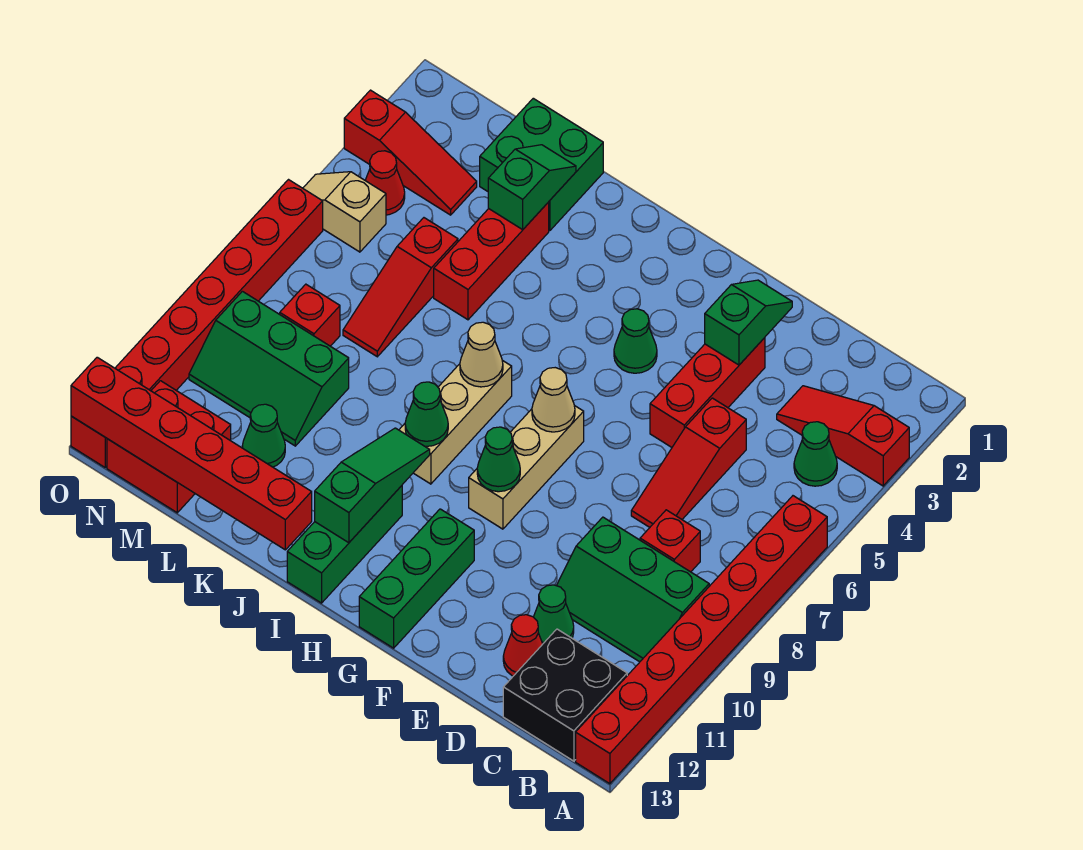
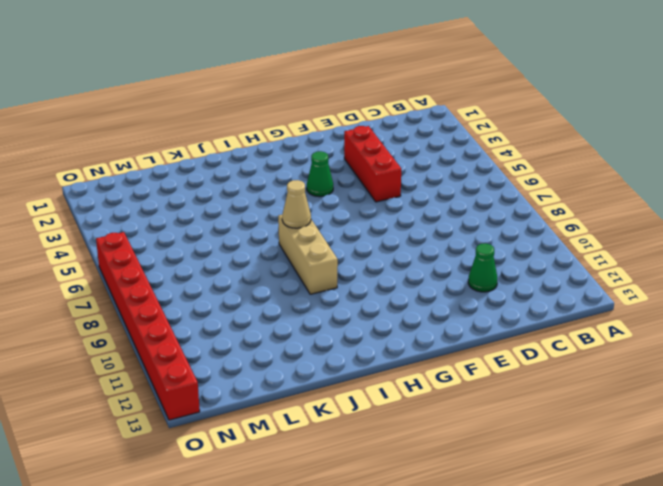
none -> red 1x3 slope [777,386,909,486]
none -> red 1x8 brick [576,496,827,784]
none -> green 1x1 cone [794,422,837,486]
none -> green 2x3 slope [557,517,709,662]

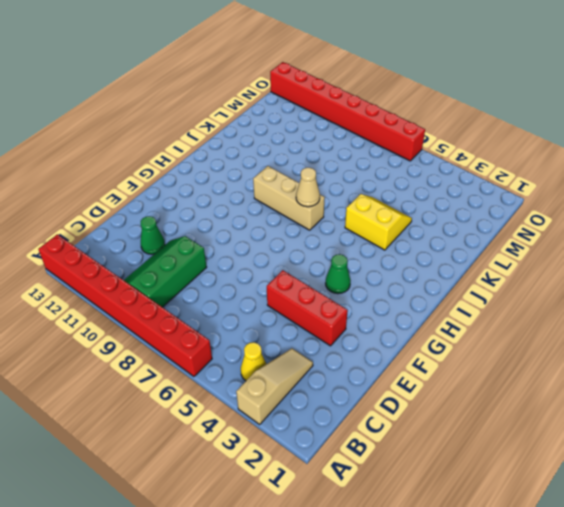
tan 1x3 slope [236,348,313,424] -> red 1x3 slope [777,386,909,486]
yellow 1x1 cone [241,342,266,381] -> green 1x1 cone [794,422,837,486]
yellow 2x2 slope [345,194,412,250] -> red 1x3 brick [434,202,549,320]
none -> black 2x2 brick [503,629,627,761]
none -> red 1x1 brick [640,510,700,572]
none -> red 1x3 slope [631,398,746,527]
none -> red 1x1 cone [503,615,543,676]

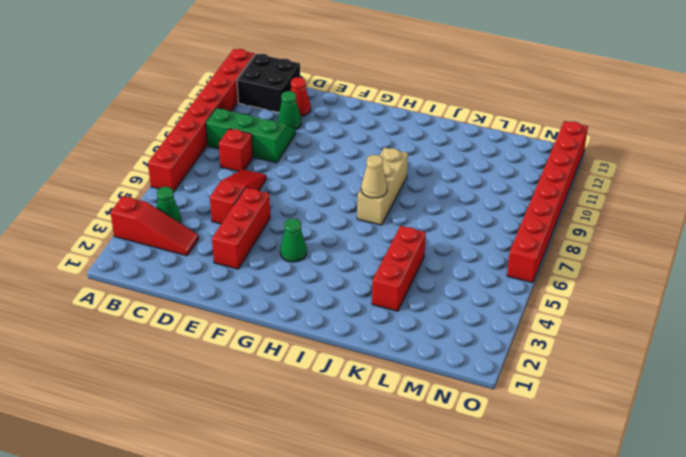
none -> tan 1x3 brick [469,405,584,529]
none -> green 1x3 brick [359,509,474,648]
none -> green 1x3 brick [287,486,402,603]
none -> green 2x2 brick [480,98,603,230]

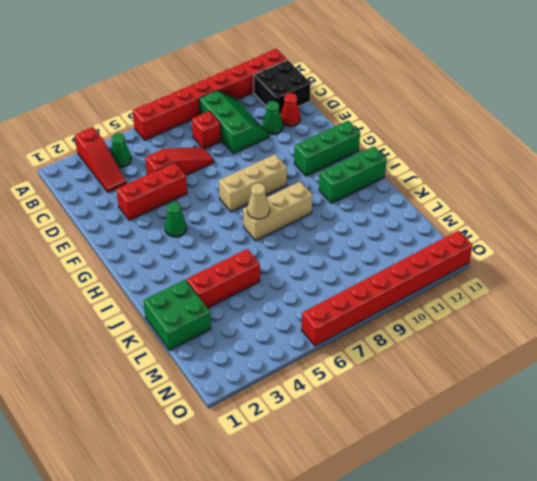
none -> red 1x3 slope [343,218,458,357]
none -> green 2x3 slope [189,291,349,446]
none -> green 1x1 cone [242,404,285,467]
none -> red 1x3 slope [344,90,477,215]

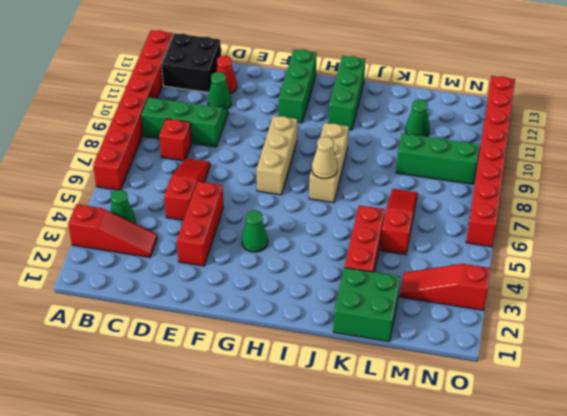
none -> red 1x1 brick [280,284,340,346]
none -> red 2x2 brick [107,381,231,513]
none -> red 1x1 cone [365,151,405,215]
none -> tan 1x2 slope [303,172,386,252]

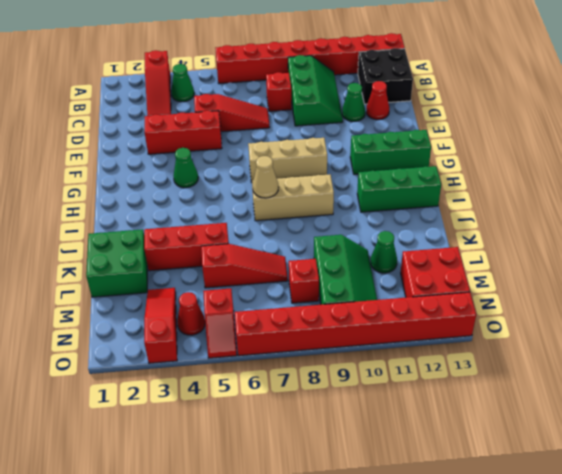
red 1x2 slope [203,288,237,358] -> tan 1x2 slope [303,172,386,252]
none -> green 1x2 slope [705,280,792,365]
none -> tan 1x1 cone [532,368,575,432]
none -> green 1x1 cone [477,427,520,492]
none -> green 1x1 cone [405,382,448,446]

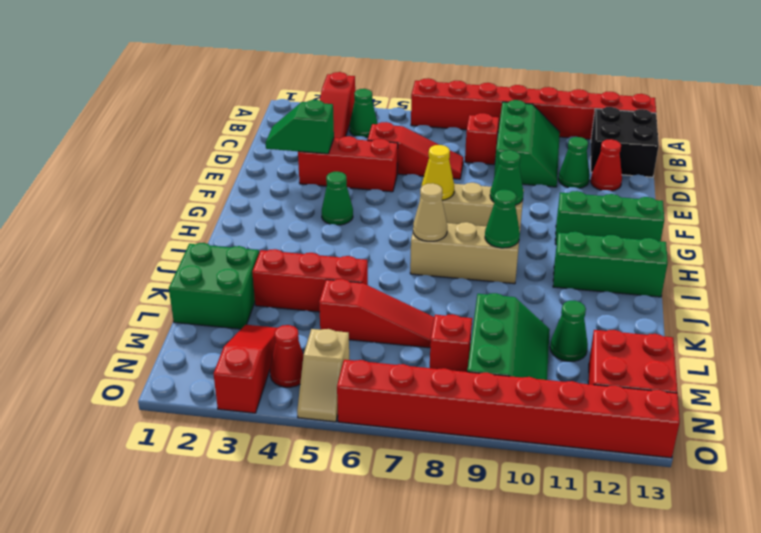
yellow 1x1 cone [422,145,454,200] -> tan 1x1 cone [532,368,575,432]
none -> green 1x3 slope [315,428,430,543]
none -> red 1x6 brick [71,357,312,550]
none -> green 1x2 slope [488,145,576,229]

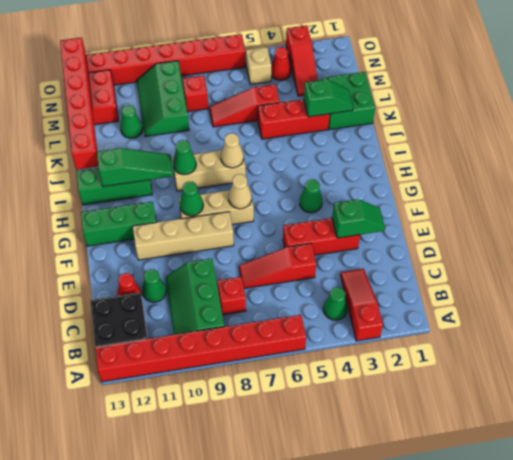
tan 1x4 brick [133,212,234,260] -> none

